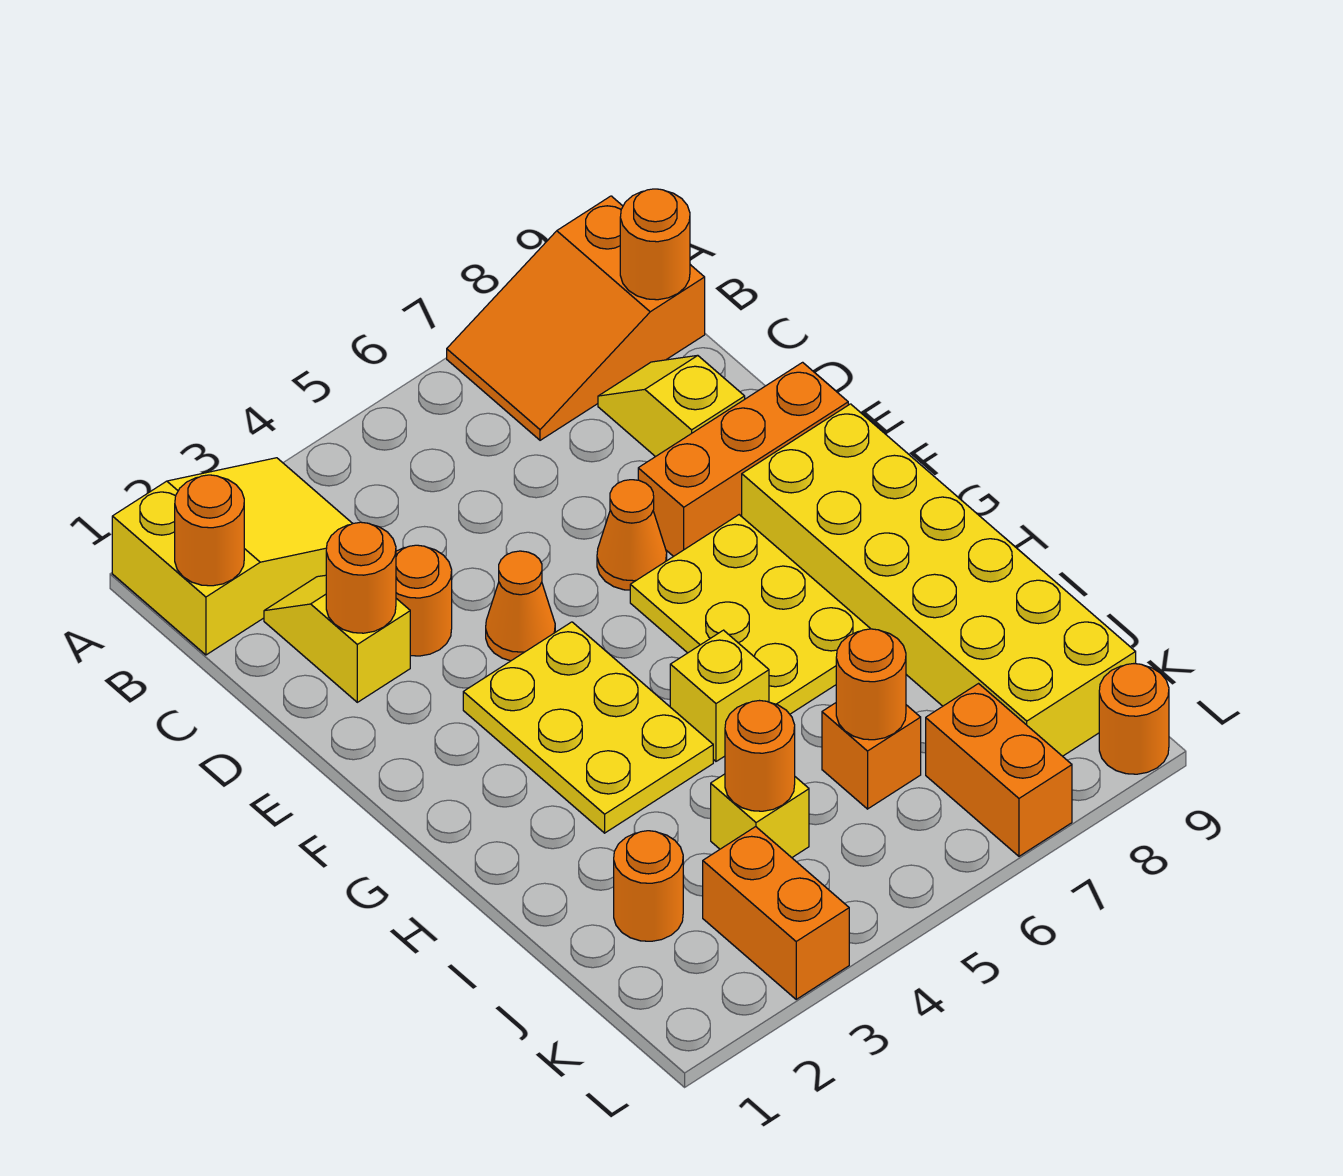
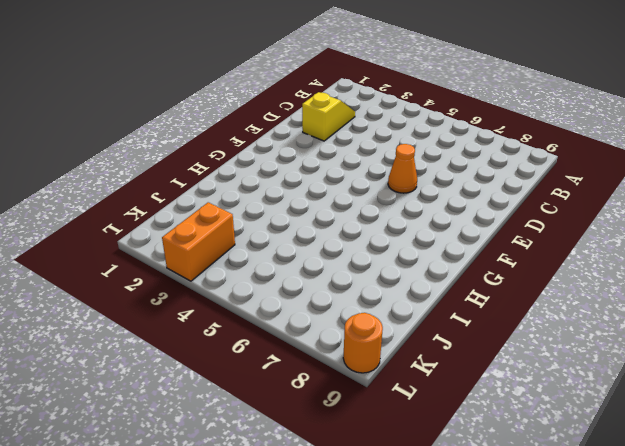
none -> yellow 2x3 slope [112,458,353,655]
none -> orange 2x3 slope [447,196,705,440]
none -> yellow 1x2 slope [598,355,745,457]

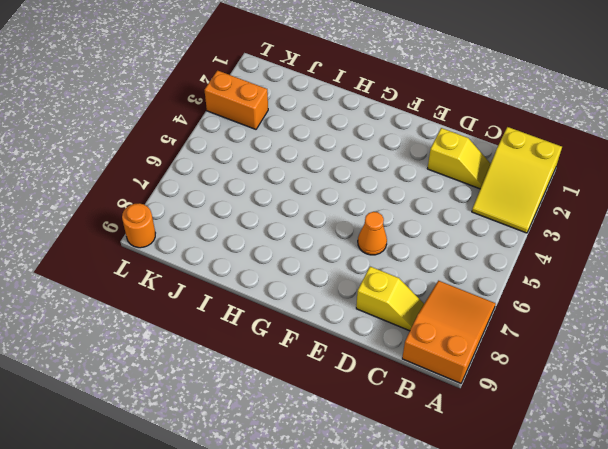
none -> orange 1x1 round brick [396,545,452,656]
none -> orange 1x1 cone [486,551,555,661]
none -> orange 1x3 brick [638,362,848,557]

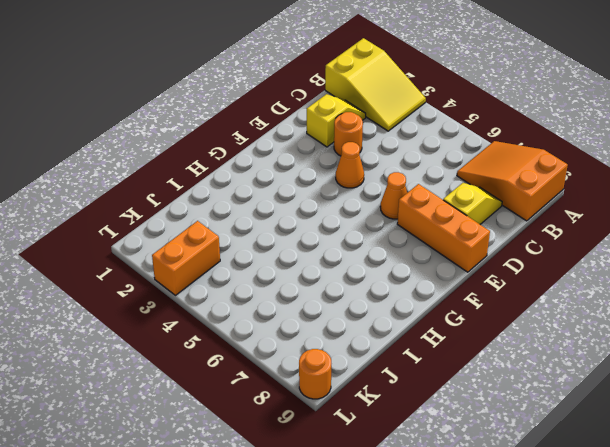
none -> yellow 2x3 plate [463,622,713,833]
none -> yellow 2x3 plate [630,515,870,714]
none -> yellow 2x6 brick [742,404,1136,756]

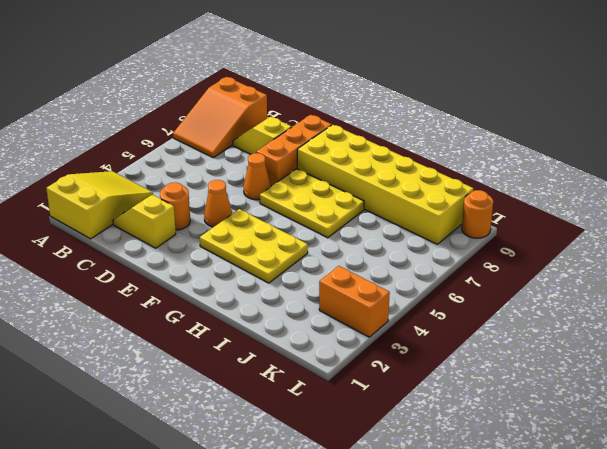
none -> yellow 1x1 brick [670,630,769,761]
none -> orange 1x1 round brick [614,831,683,941]
none -> yellow 1x1 brick [711,774,809,858]

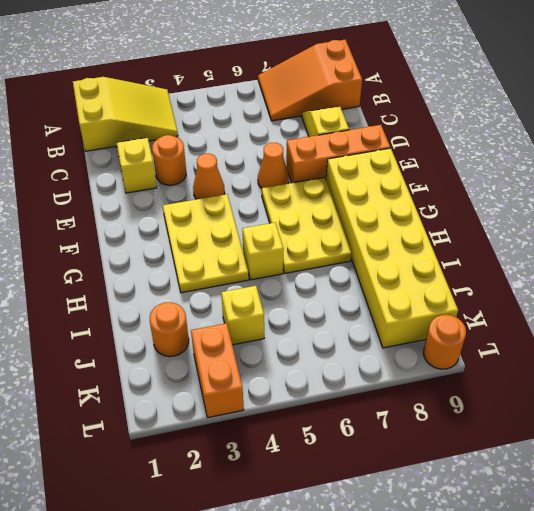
none -> orange 1x1 brick [822,703,921,809]
none -> orange 1x2 brick [926,684,1072,856]
none -> orange 1x1 round brick [175,475,244,586]

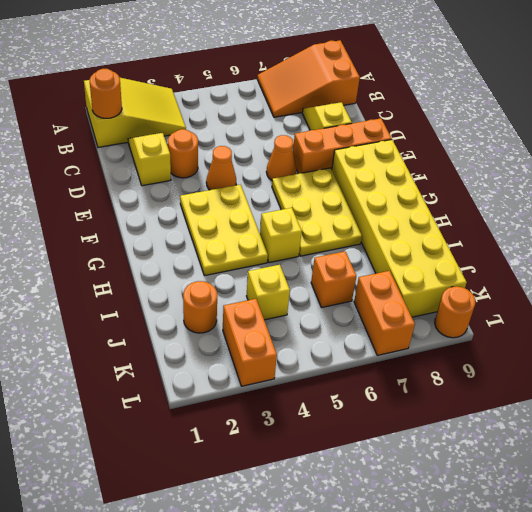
none -> orange 1x1 round brick [620,189,690,300]
none -> orange 1x1 round brick [326,522,396,633]
none -> orange 1x1 round brick [725,701,795,811]

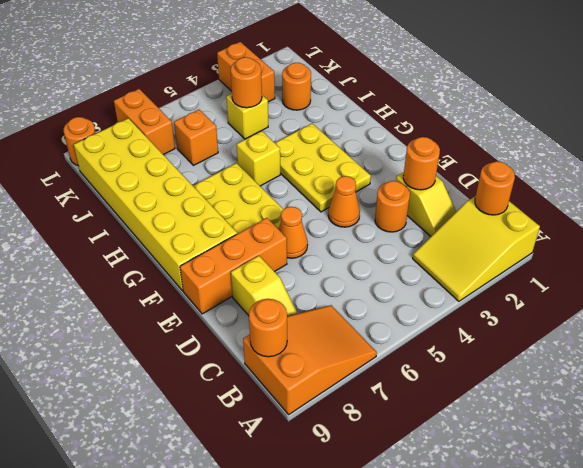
none -> orange 1x1 round brick [836,629,906,740]

